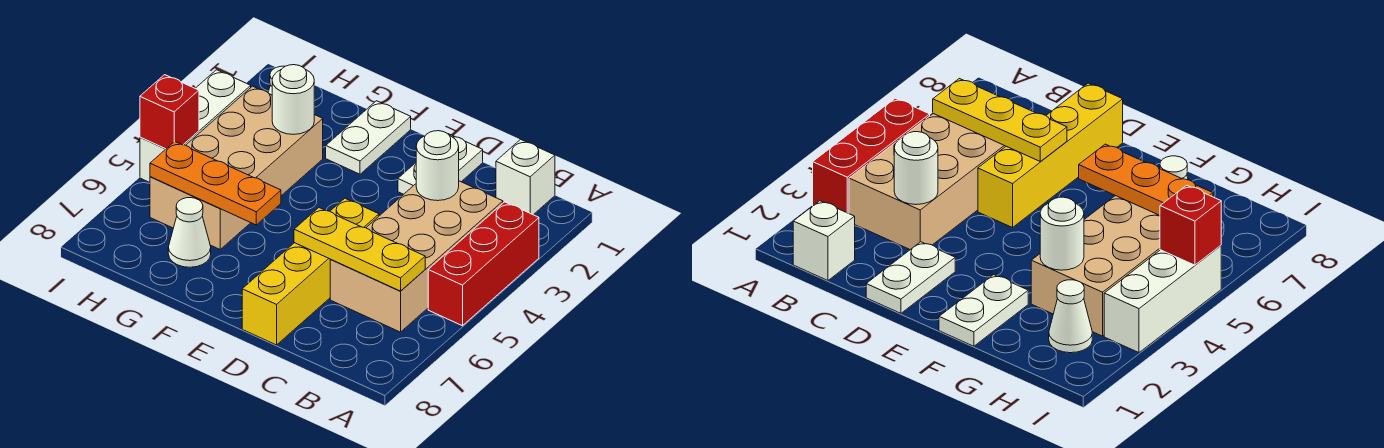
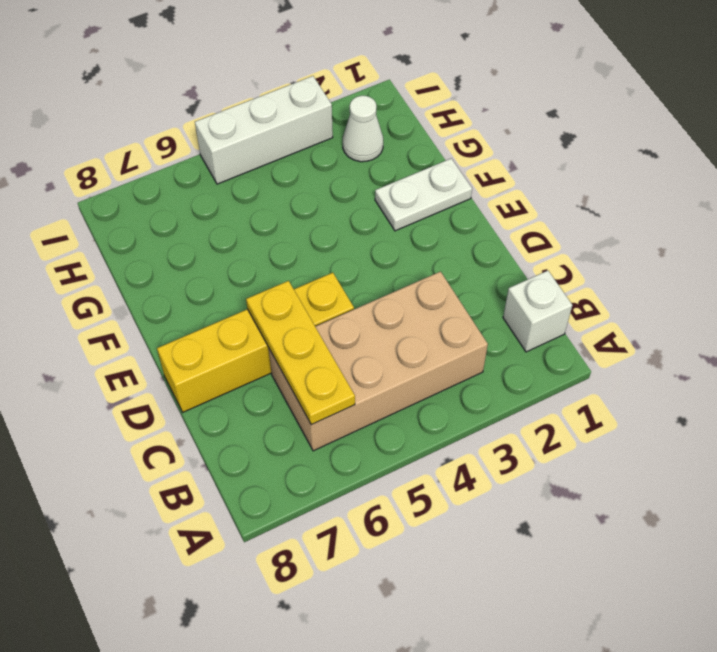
none -> red 1x3 brick [428,202,539,326]
none -> white 1x2 plate [398,134,483,194]
none -> tan 2x4 brick [150,86,323,249]

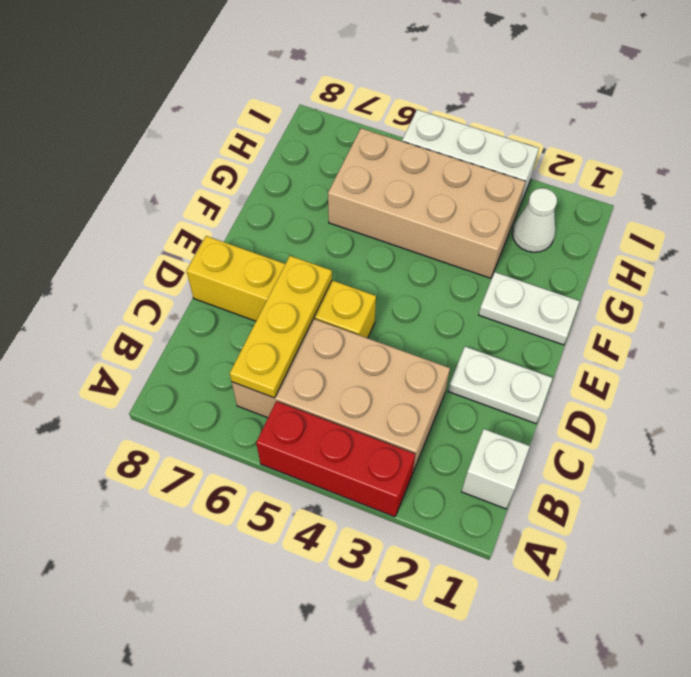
none -> white 1x1 cone [168,198,211,267]
none -> white 1x1 round brick [416,131,459,201]
none -> orange 1x3 plate [150,141,281,225]

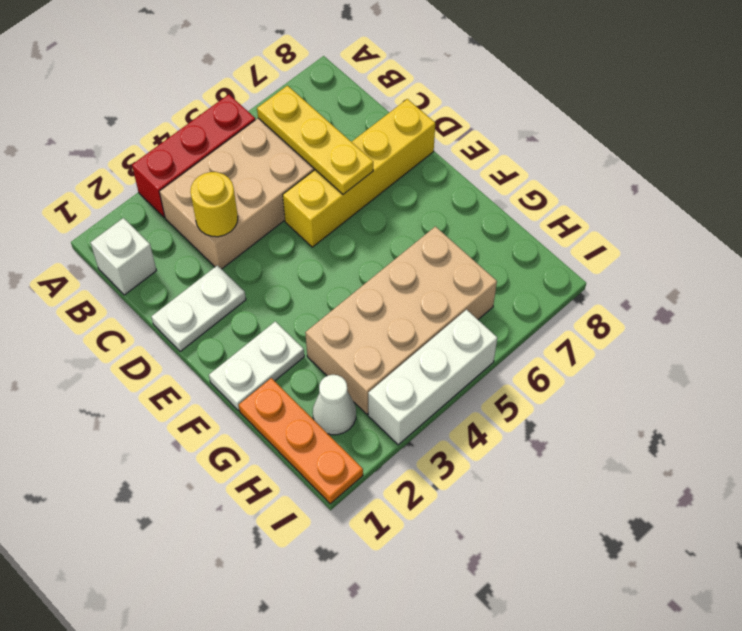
yellow 1x1 round brick [190,172,238,237] -> white 1x1 round brick [416,131,459,201]
orange 1x3 plate [239,378,363,504] -> orange 1x3 plate moved to [150,141,281,225]
none -> white 1x1 cone [168,198,211,267]
none -> white 1x1 round brick [272,65,314,134]
none -> red 1x1 brick [140,75,199,149]

